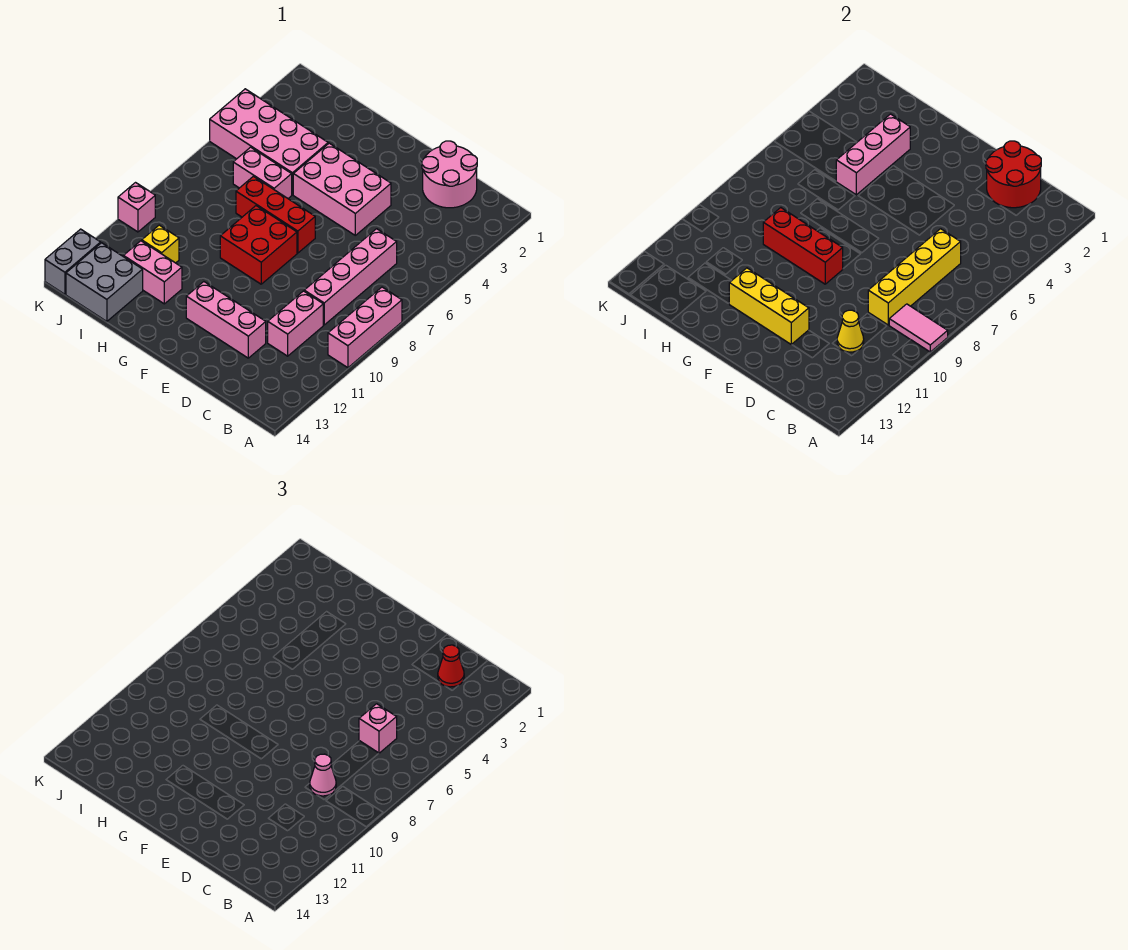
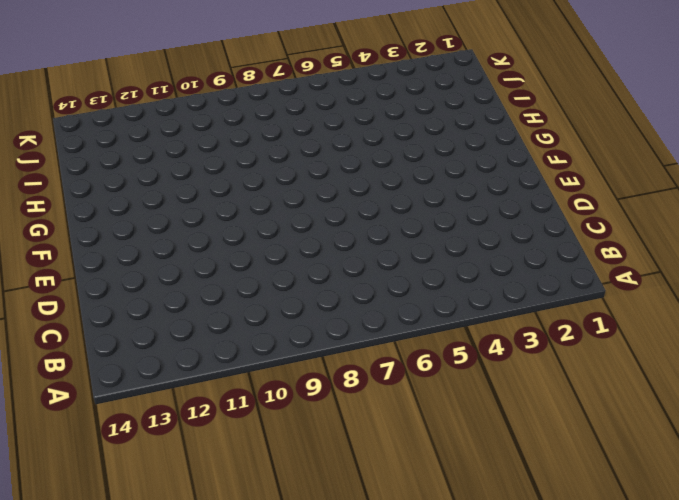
none -> pink 1x3 brick [328,287,402,368]
none -> pink 2x2 round brick [422,141,477,208]
none -> pink 1x4 brick [304,229,397,325]

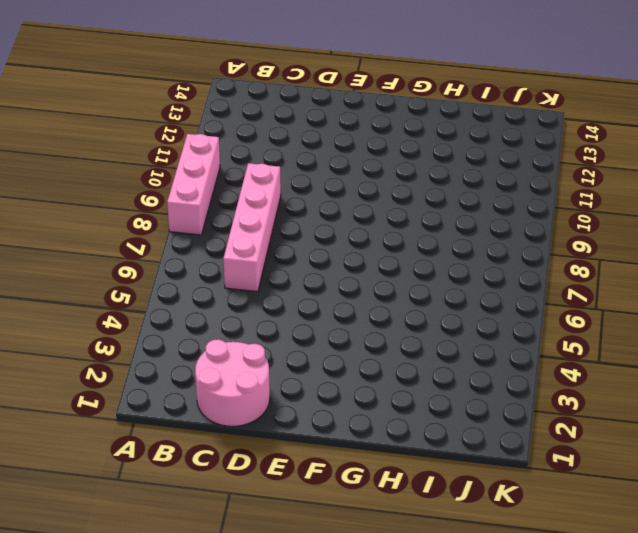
none -> pink 1x2 brick [268,291,323,356]
none -> pink 1x3 brick [186,282,266,358]
none -> pink 2x3 brick [293,143,391,235]

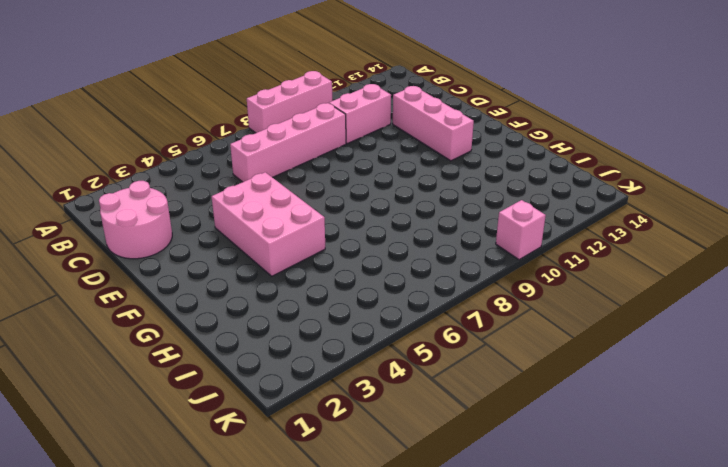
none -> red 1x3 brick [236,176,315,253]
none -> red 2x2 brick [220,206,297,284]
none -> pink 2x4 brick [210,89,328,195]

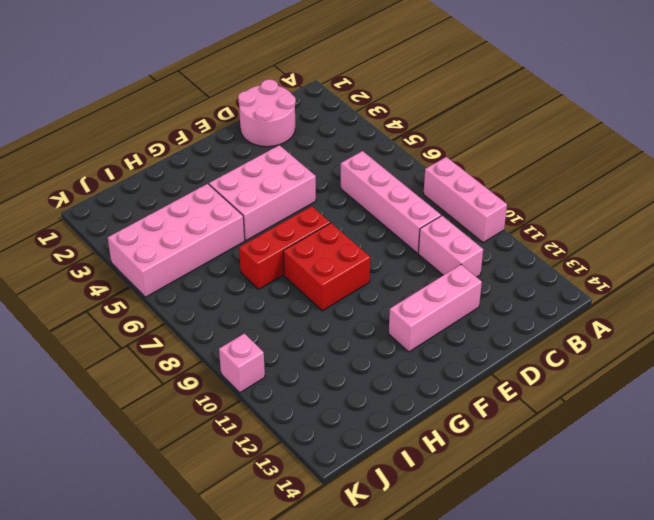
none -> pink 1x2 brick [233,147,292,198]
none -> pink 1x2 brick [123,241,182,304]
none -> yellow 1x1 brick [142,225,179,263]

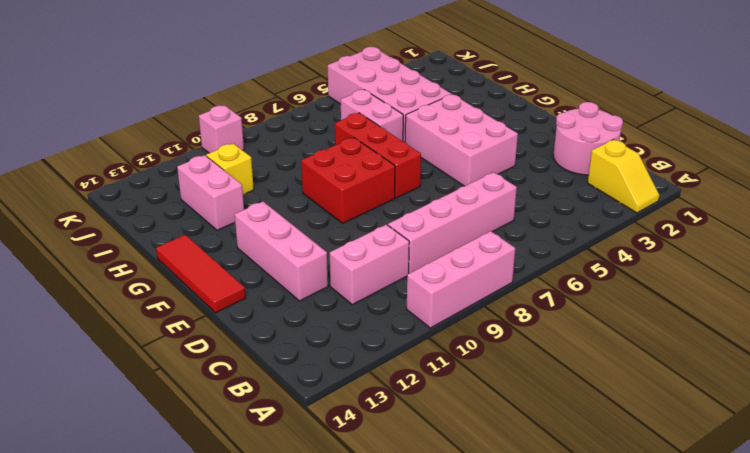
yellow 1x2 slope [588,139,659,213] -> none
red 1x3 tile [156,235,246,313] -> none
none -> grey 2x2 brick [66,243,143,321]
none -> grey 1x2 brick [45,229,101,294]
none -> pink 1x2 tile [889,304,948,352]

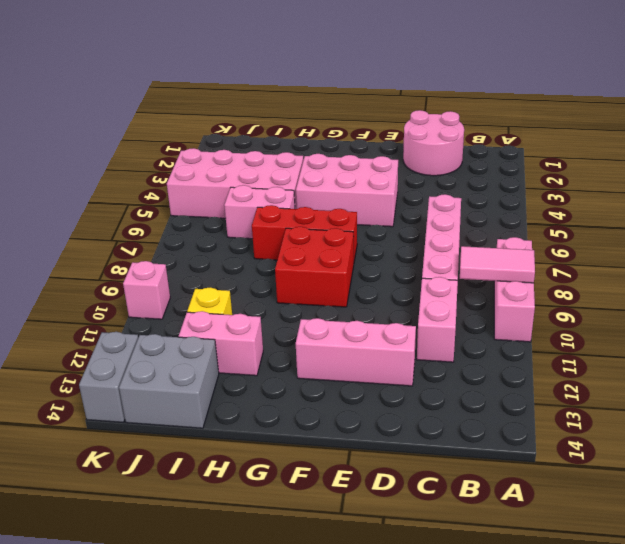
none -> red 2x2 round brick [986,141,1041,208]
none -> yellow 1x4 brick [868,229,961,325]
none -> yellow 1x1 cone [837,310,864,352]

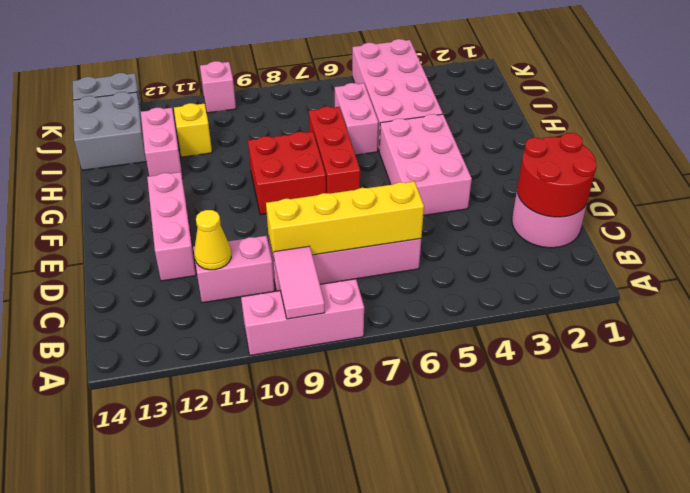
none -> yellow 1x3 brick [729,268,809,345]
none -> red 1x3 brick [763,208,843,284]
none -> pink 1x3 brick [836,114,910,195]

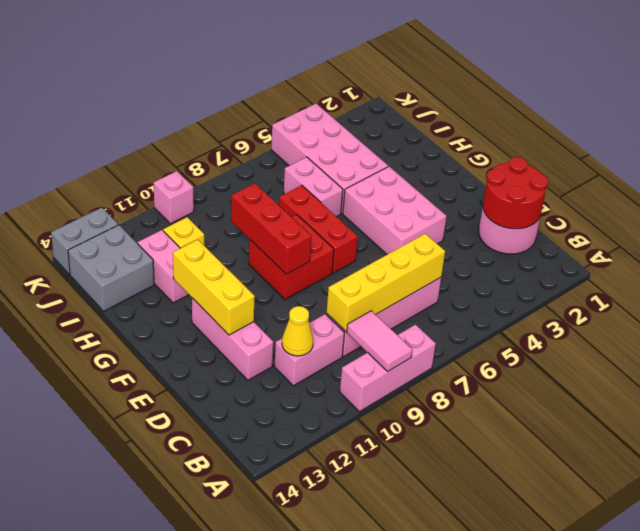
none -> pink 1x3 brick [836,114,910,195]
none -> red 1x1 cone [438,645,464,687]
none -> pink 1x1 brick [359,704,397,753]

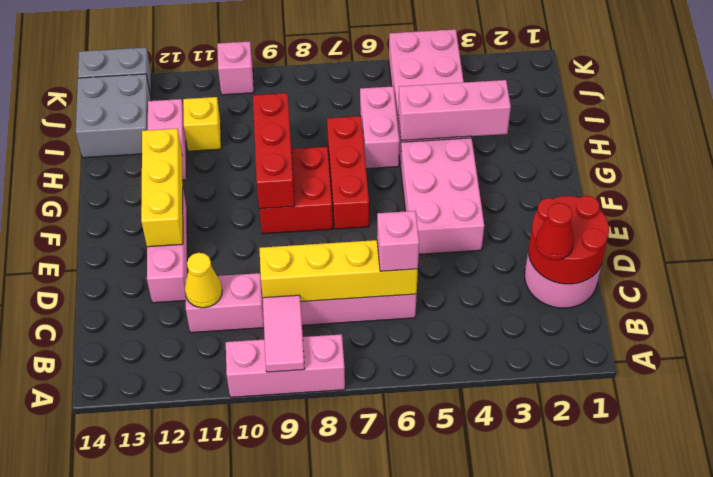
none -> pink 1x1 cone [310,754,336,796]

